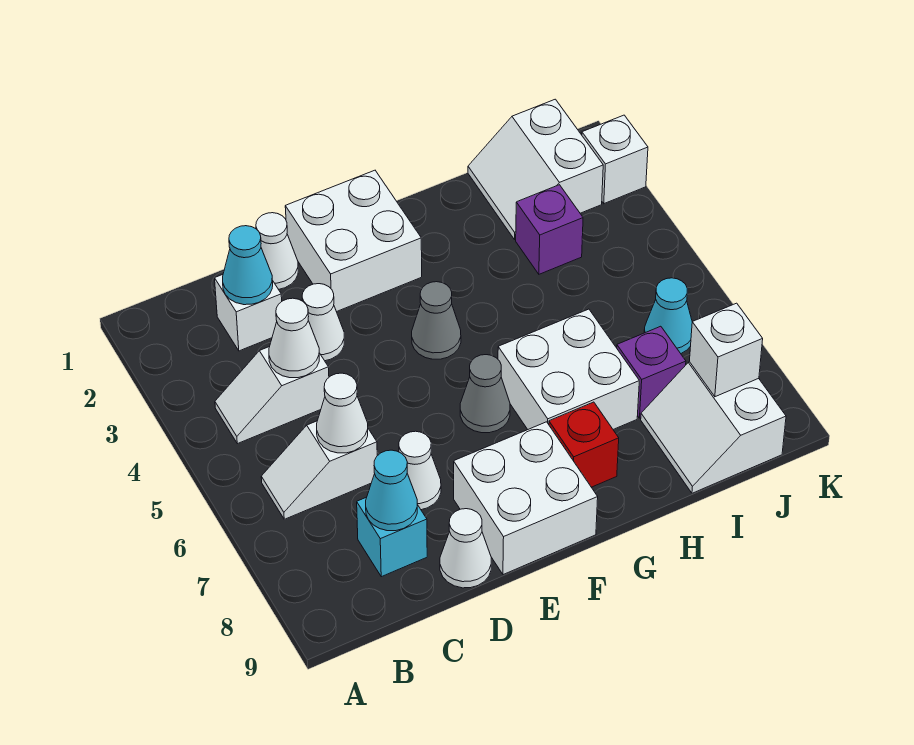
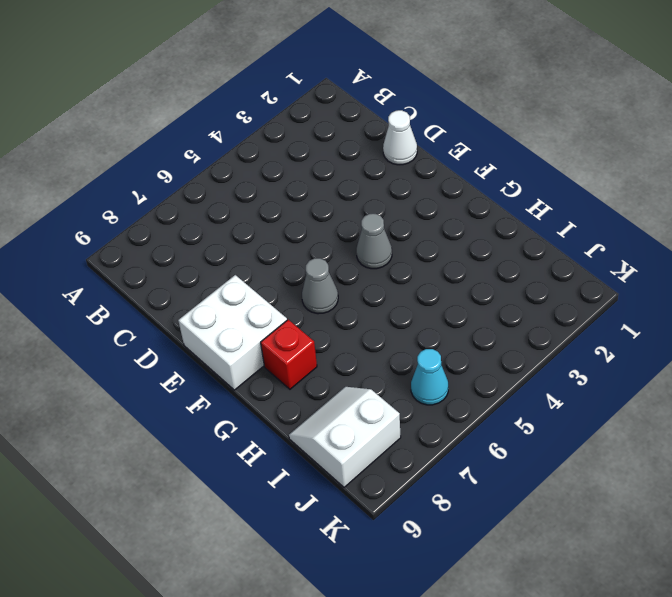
none -> white 1x2 slope [215,347,329,444]
none -> white 1x2 slope [261,421,377,519]
none -> white 1x1 brick [215,275,282,351]

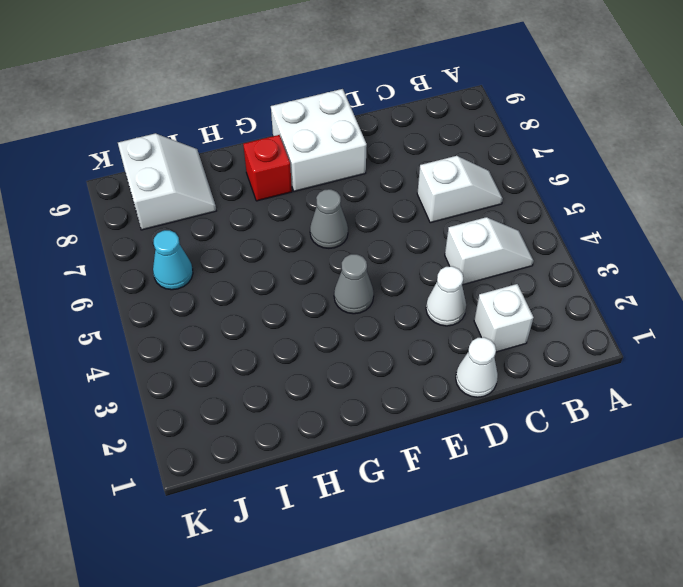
none -> cyan 1x1 brick [357,497,427,577]
none -> white 1x1 cone [399,431,441,510]
none -> white 1x1 cone [440,509,491,588]

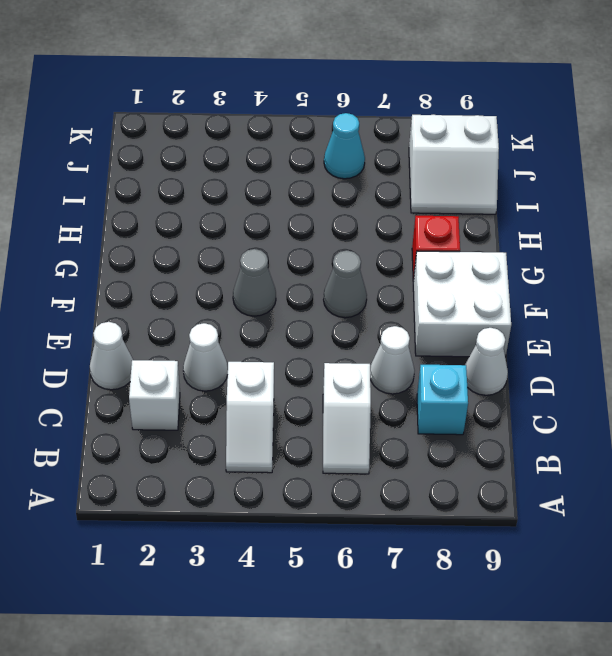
none -> white 2x2 brick [285,170,422,312]
none -> white 2x2 brick [498,309,639,429]
none -> white 2x2 slope [468,99,603,239]

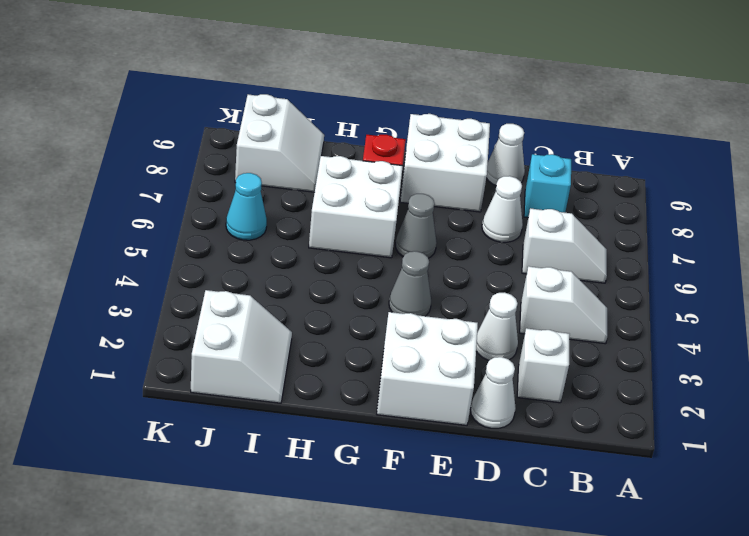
none -> purple 1x1 brick [516,185,583,274]
none -> purple 1x1 brick [617,326,686,418]
none -> white 1x1 brick [582,115,648,204]

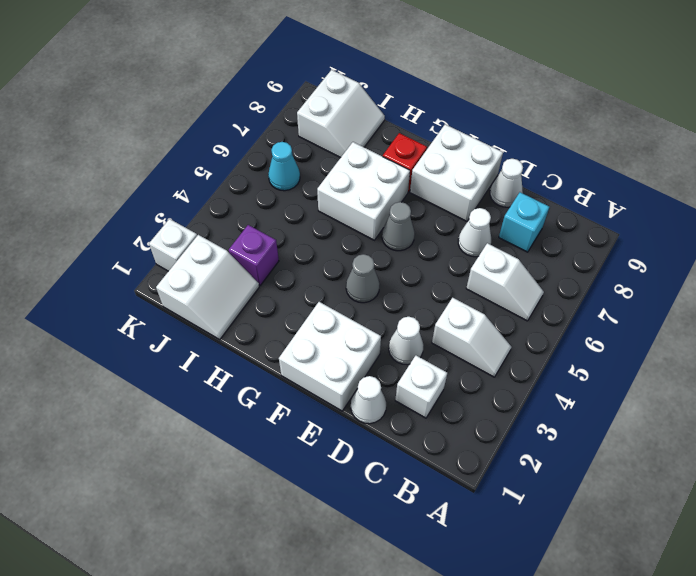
none -> purple 1x1 brick [617,326,686,418]
none -> cyan 1x1 cone [223,226,273,305]
none -> white 1x1 cone [269,298,319,378]

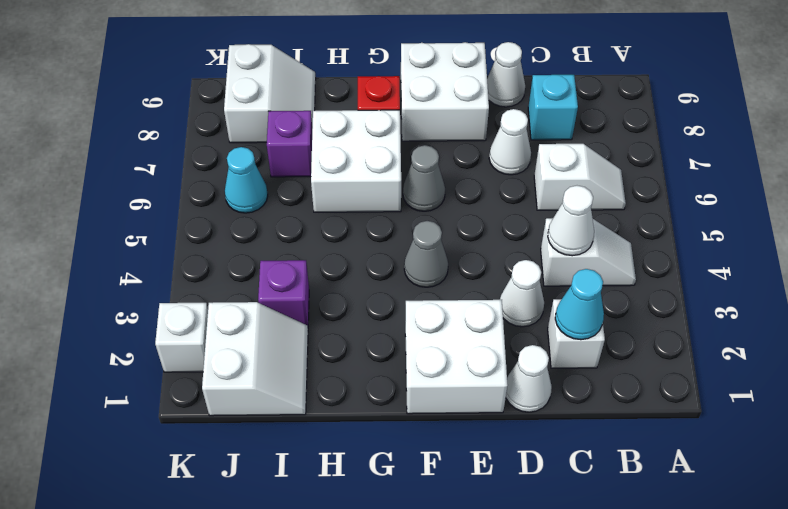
none -> white 1x1 cone [317,373,368,453]
none -> cyan 1x1 cone [366,450,417,531]
none -> white 1x1 brick [689,303,763,397]

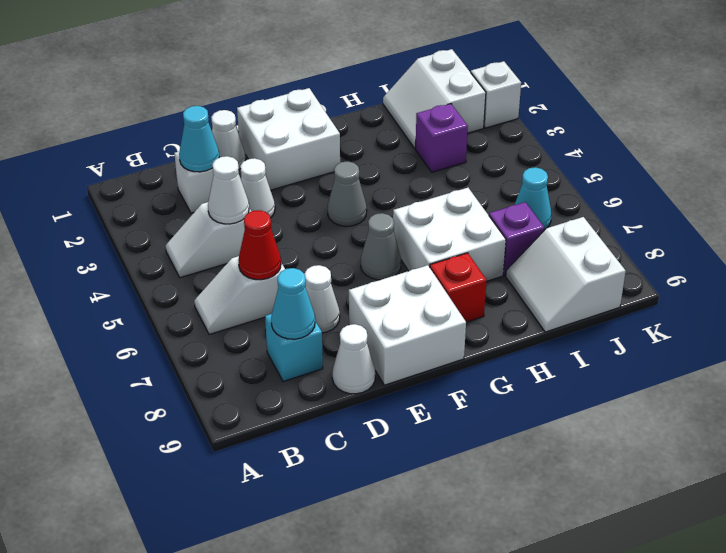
red 1x1 cone [238,210,281,280] -> white 1x1 cone [317,373,368,453]
none -> white 1x1 brick [689,303,763,397]

